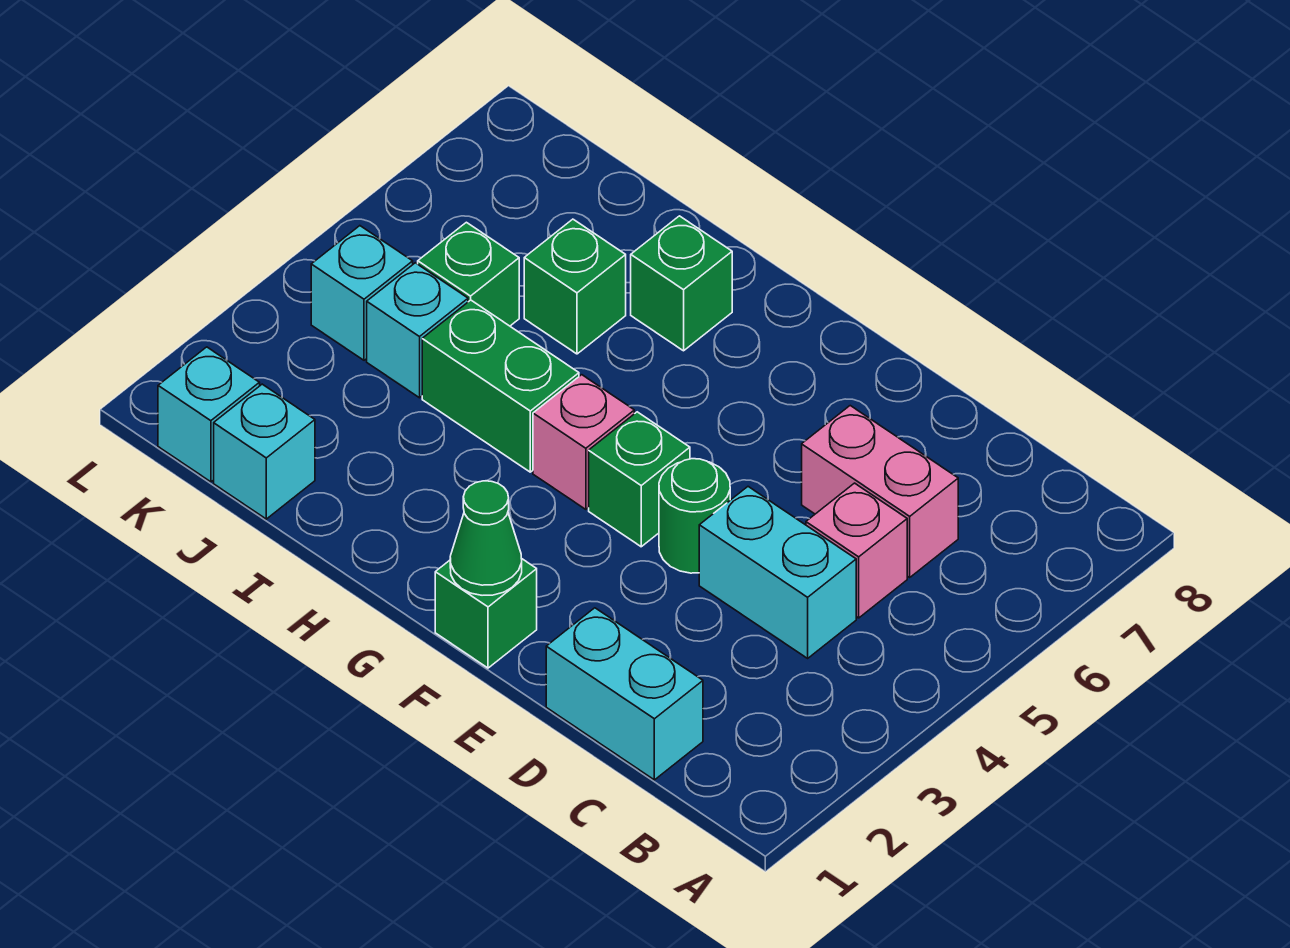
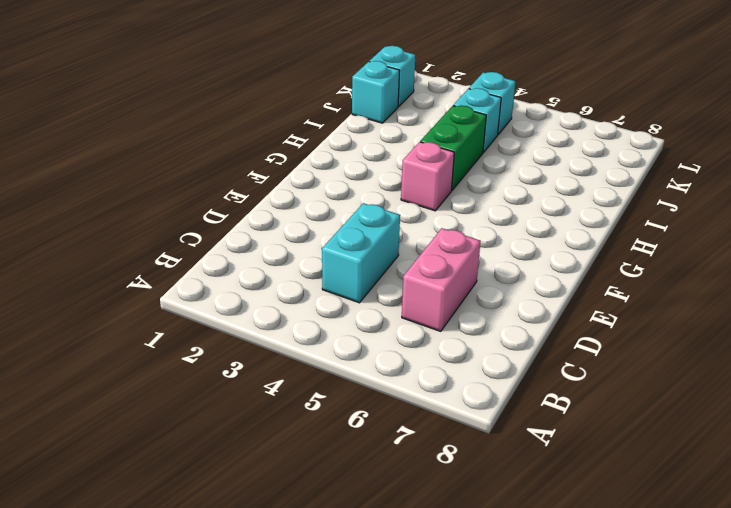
none -> cyan 1x2 brick [546,608,703,780]
none -> pink 1x1 brick [806,483,907,618]
none -> green 1x1 round brick [659,459,730,573]

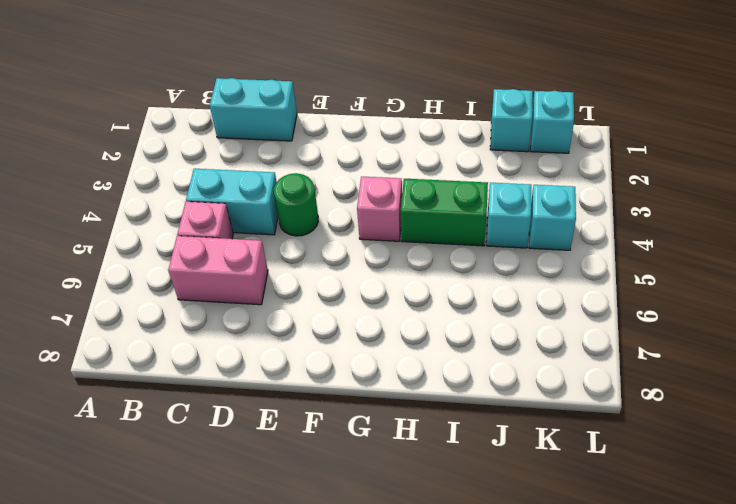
none -> green 1x1 brick [435,558,537,668]
none -> green 1x1 brick [589,412,690,547]
none -> green 1x1 brick [631,216,732,351]

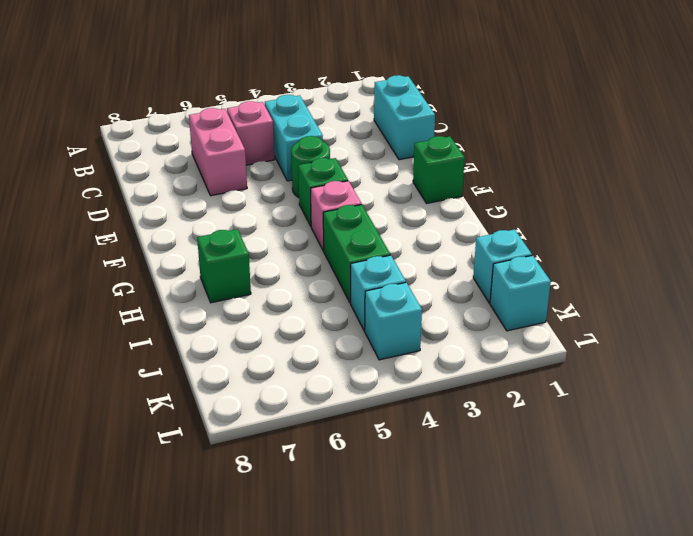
none -> green 1x1 brick [524,219,626,354]
none -> green 1x1 brick [418,222,519,326]
none -> green 1x1 cone [450,481,522,595]

